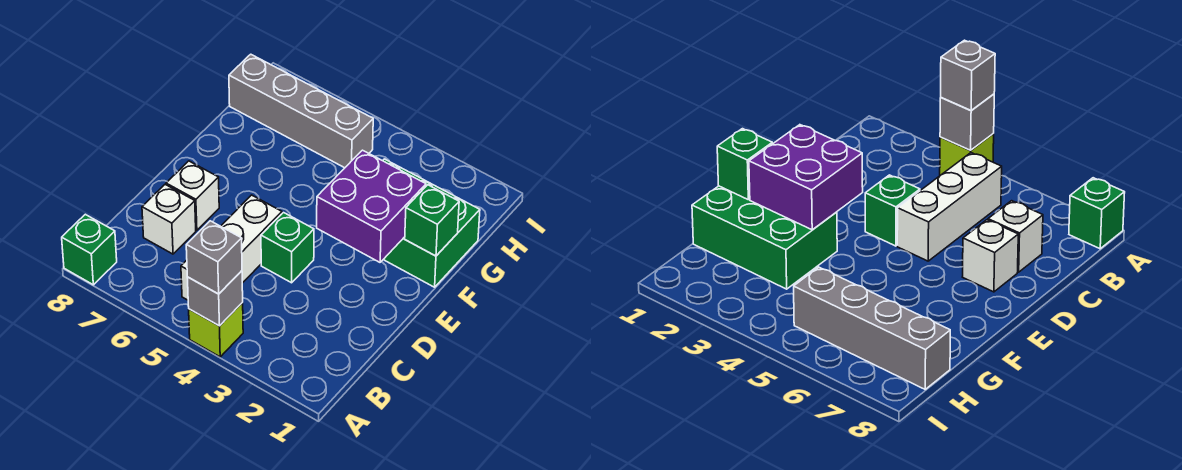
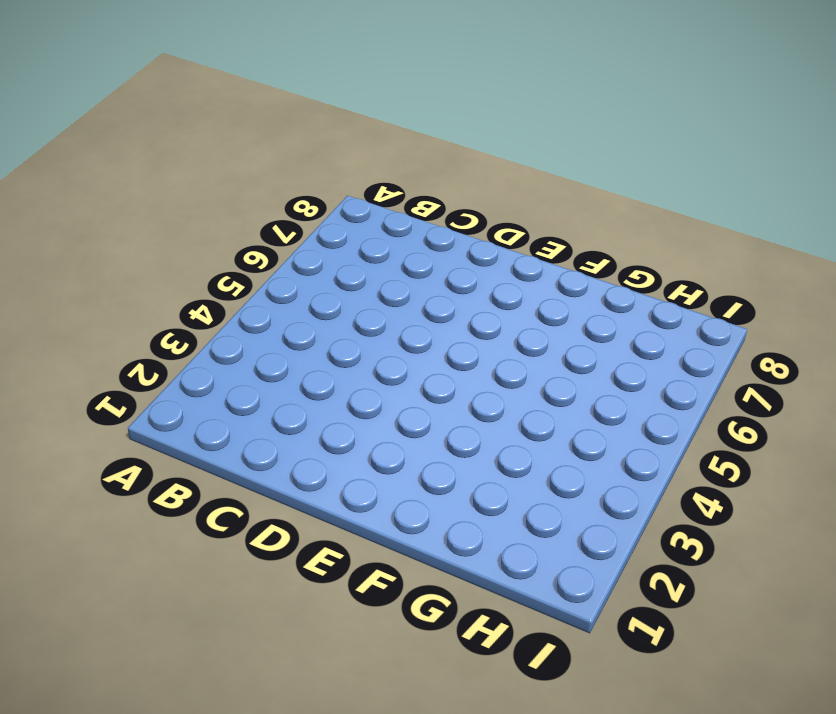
none -> lime 1x1 brick [189,303,243,357]
none -> green 1x1 brick [62,214,117,285]
none -> white 1x3 brick [181,195,282,300]

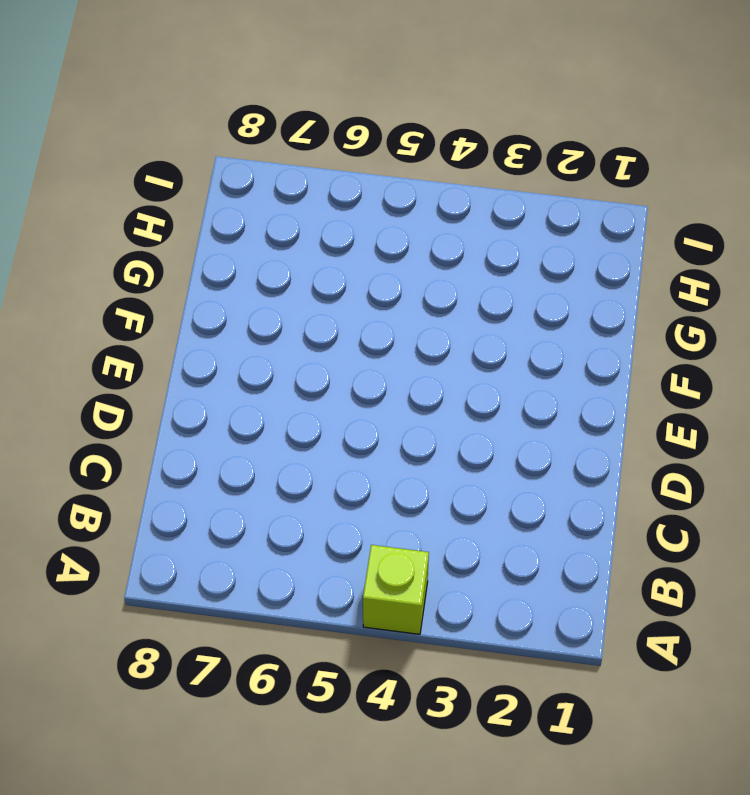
none -> green 1x1 brick [62,214,117,285]
none -> white 1x3 brick [181,195,282,300]
none -> white 1x1 brick [142,185,196,254]

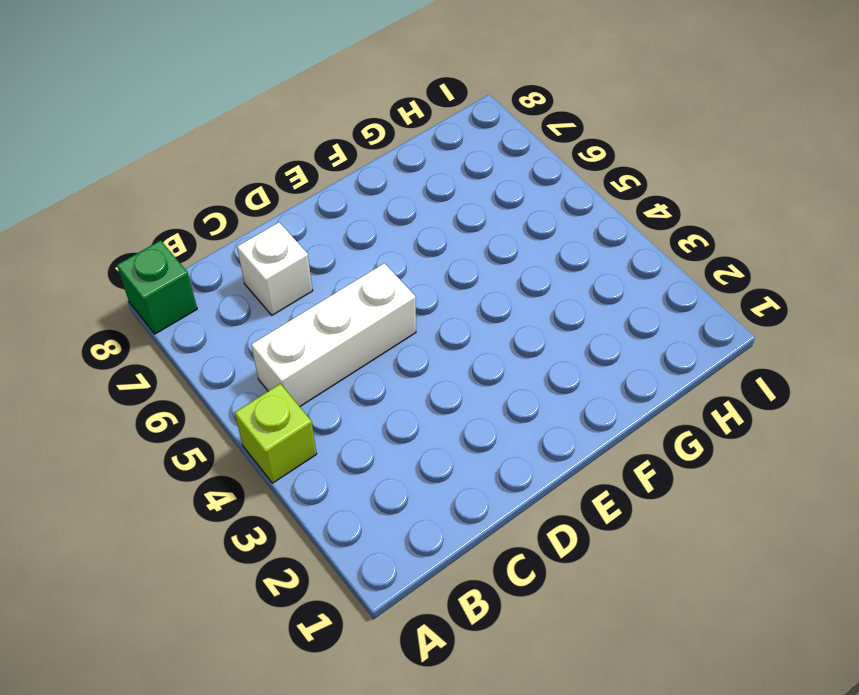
none -> green 1x1 brick [261,213,314,283]
none -> white 1x1 brick [166,161,219,230]
none -> green 2x3 brick [383,159,480,287]

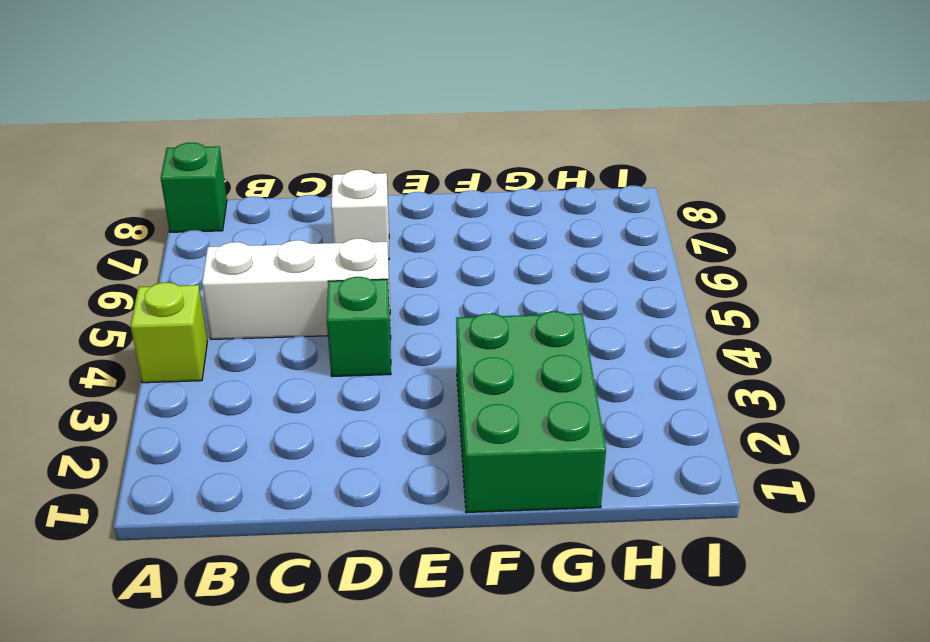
none -> white 1x1 brick [142,185,196,254]
none -> grey 1x4 brick [229,54,373,168]
none -> grey 1x1 brick [187,271,243,326]

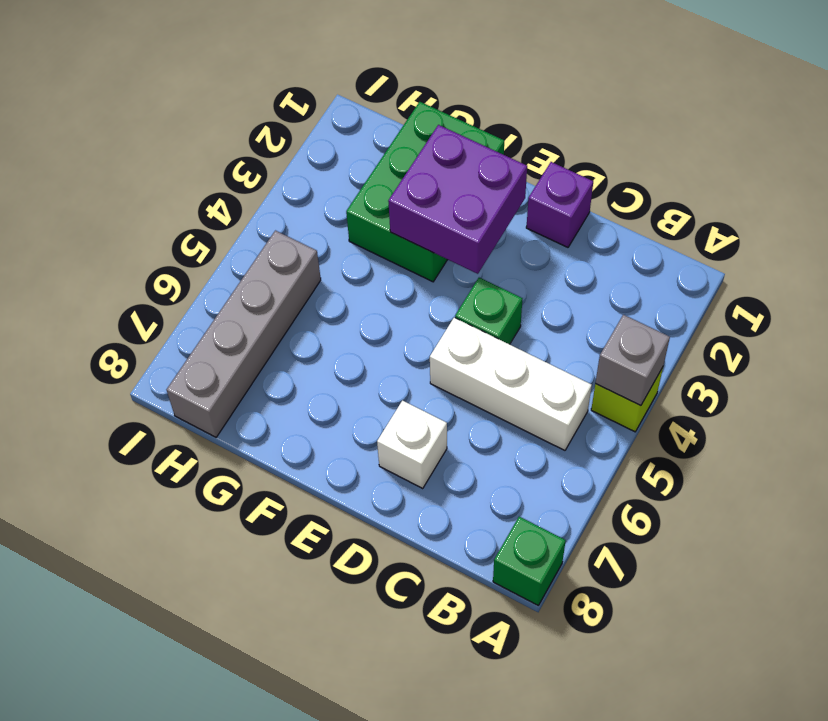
purple 1x1 brick [526,162,593,247] -> none
none -> white 1x1 brick [142,185,196,254]
none -> green 1x1 brick [405,185,459,256]
none -> grey 1x1 brick [186,221,242,294]

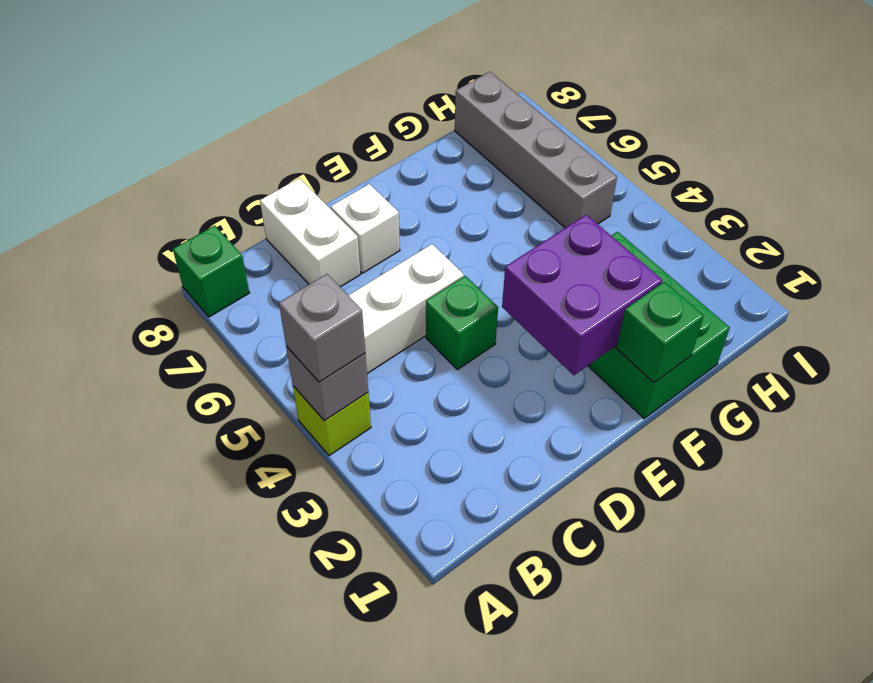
white 1x2 brick [260,178,360,287] -> white 1x1 brick [142,185,196,254]

